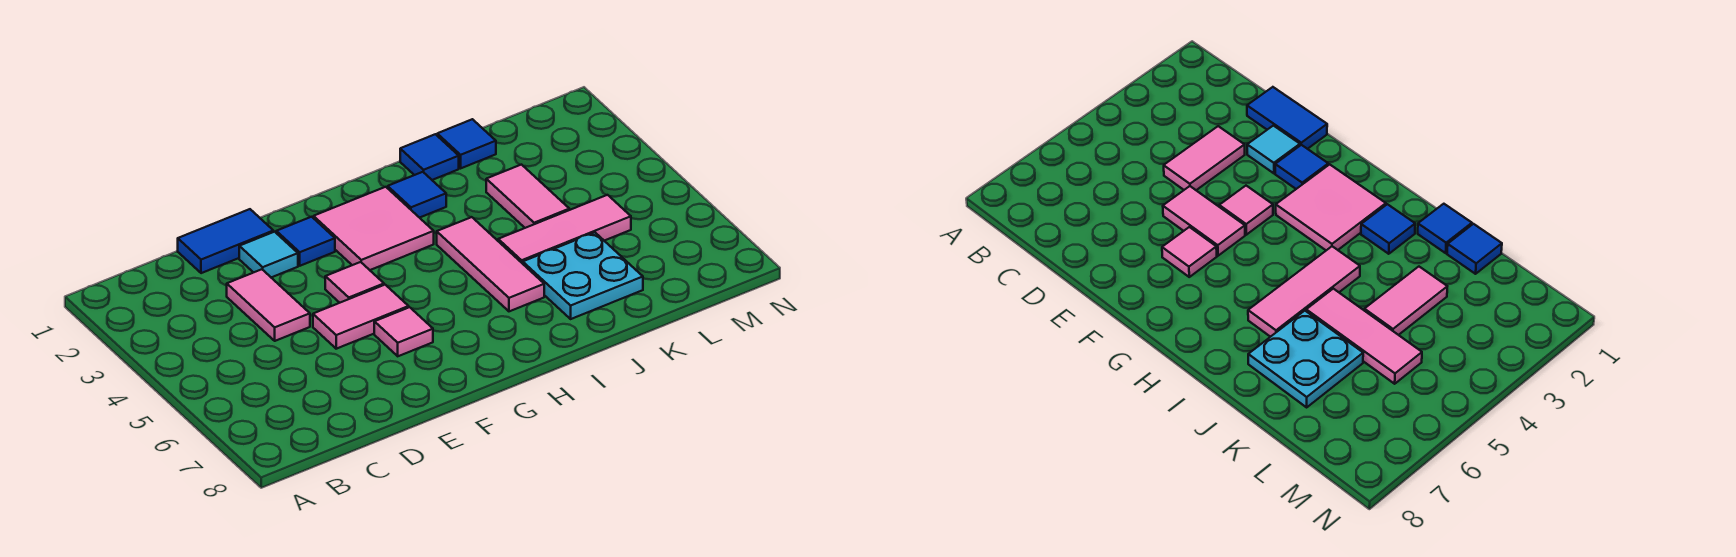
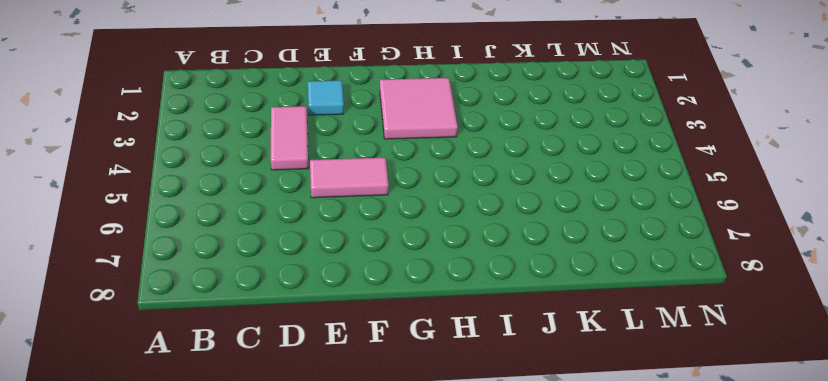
none -> blue 1x2 tile [178,209,273,273]
none -> blue 1x1 tile [276,217,335,266]
none -> pink 1x1 tile [325,262,384,303]

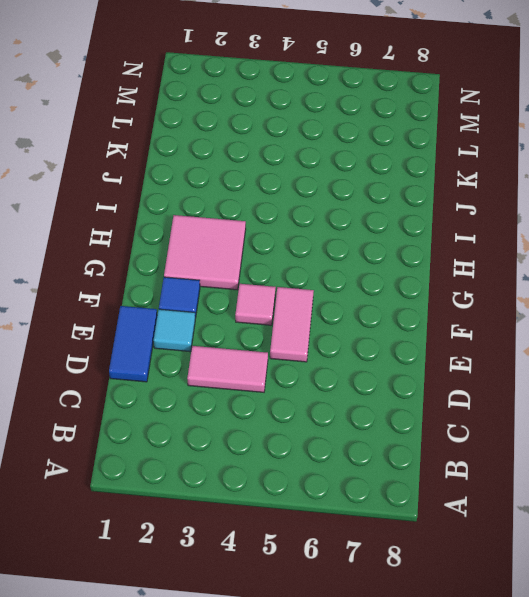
none -> pink 1x1 tile [374,307,433,356]
none -> blue 1x1 tile [388,172,446,218]
none -> pink 1x3 tile [437,217,544,311]

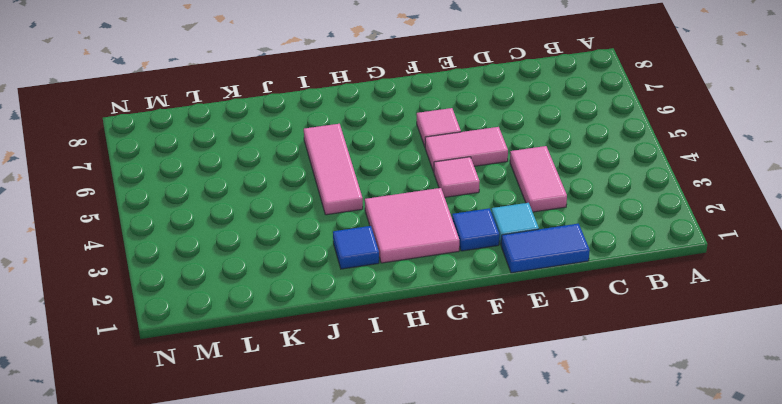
none -> blue 1x1 tile [400,134,459,180]
none -> pink 1x3 tile [498,195,631,264]
none -> cyan 2x2 plate [523,233,643,319]

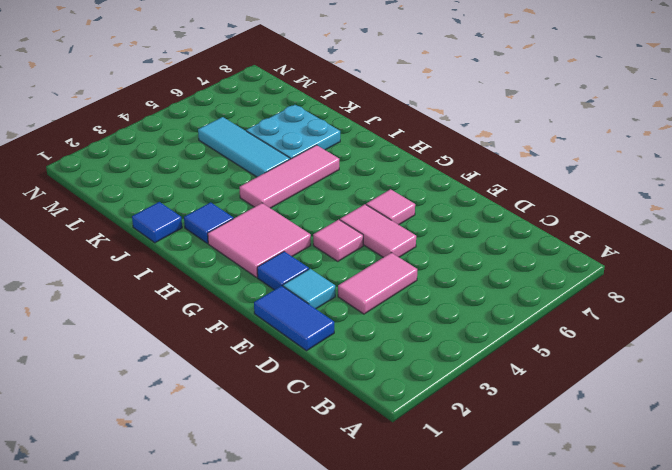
cyan 1x3 tile [198,117,290,177] -> pink 1x3 tile [498,195,631,264]
none -> blue 1x1 tile [437,119,496,168]
none -> pink 1x2 tile [486,165,569,228]

